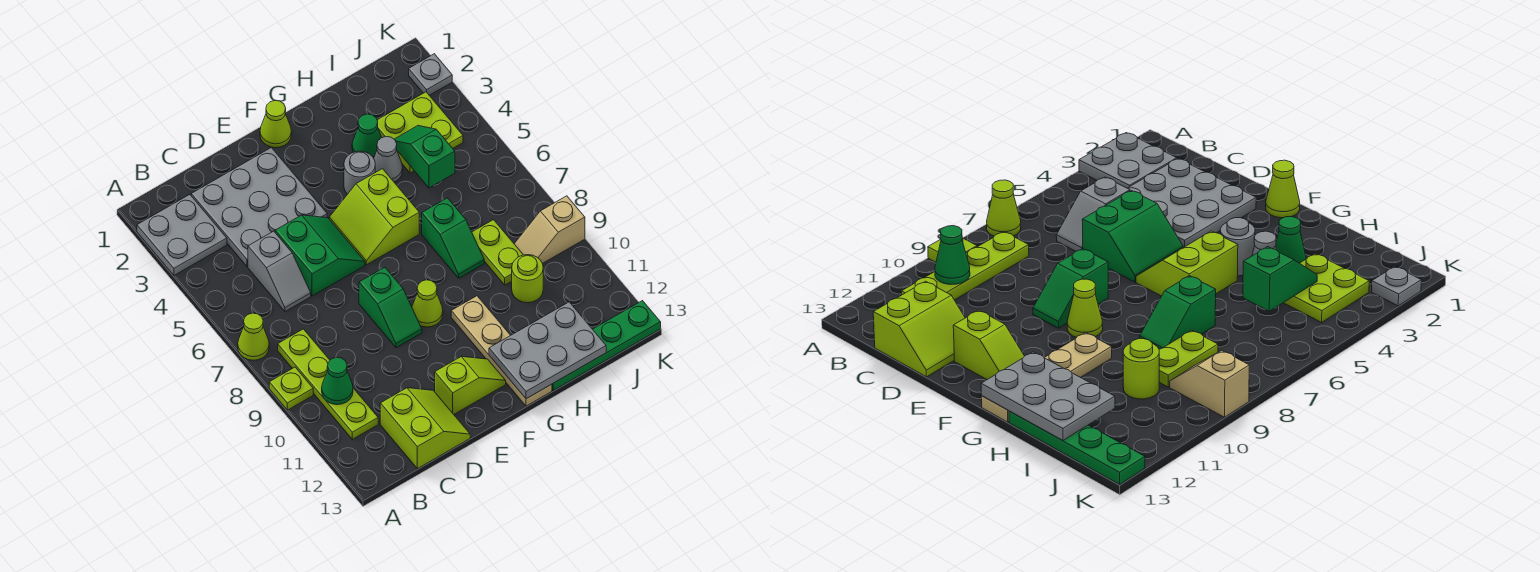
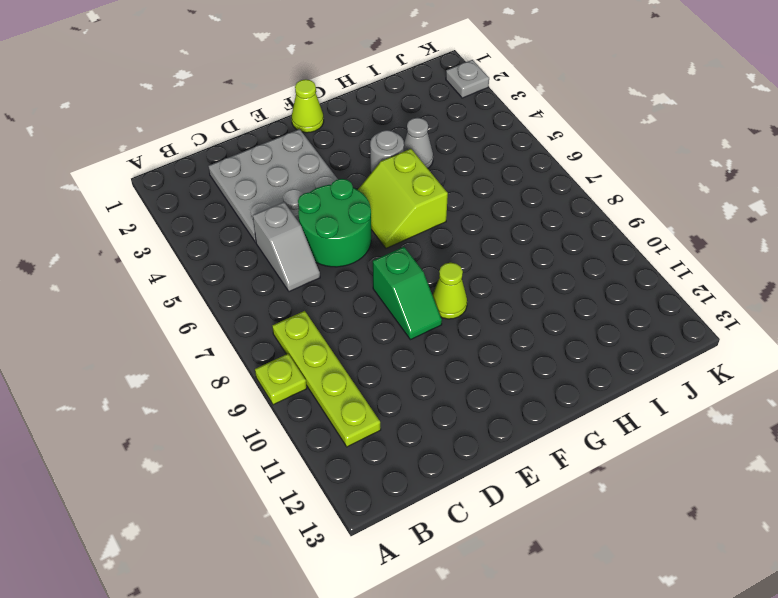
green 2x2 round brick [298,179,371,267] -> green 2x2 slope [275,215,365,296]
none -> grey 2x2 plate [137,195,227,275]
none -> lime 1x1 cone [238,313,269,360]
none -> lime 2x2 slope [380,388,470,469]

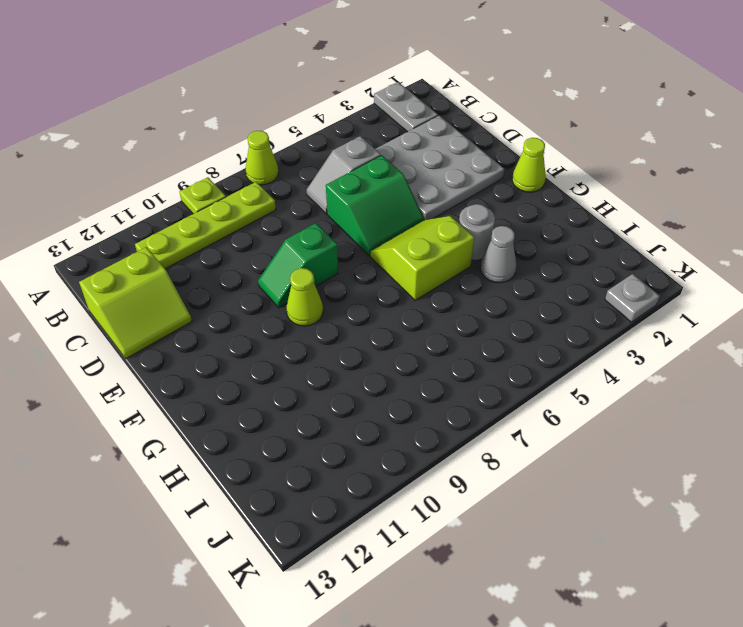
grey 1x2 plate [374,82,438,132] -> grey 2x2 plate [137,195,227,275]
none -> lime 1x2 slope [435,356,506,414]
none -> tan 1x4 plate [451,296,552,406]
none -> green 1x1 cone [352,114,382,158]

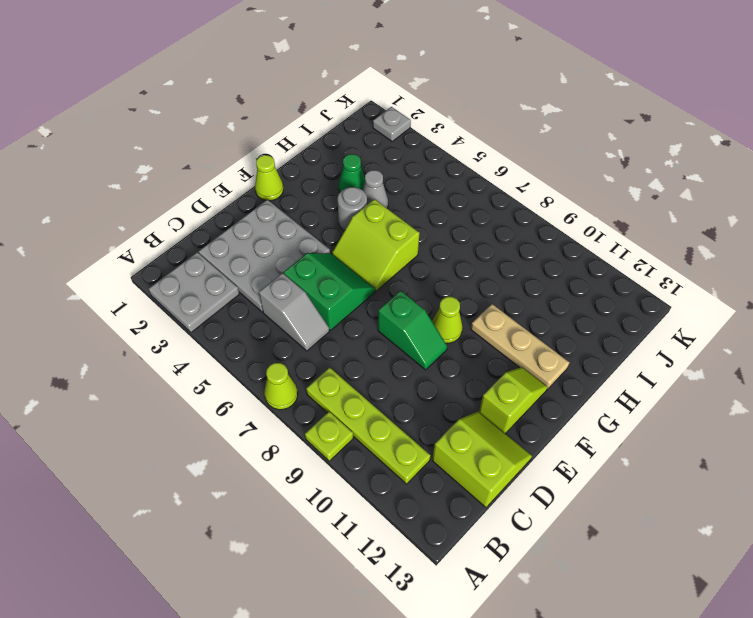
tan 1x3 plate [471,304,570,389] -> tan 1x4 plate [451,296,552,406]
none -> green 1x2 slope [422,198,484,278]
none -> green 1x4 plate [552,301,661,390]
none -> lime 2x2 plate [377,92,463,173]

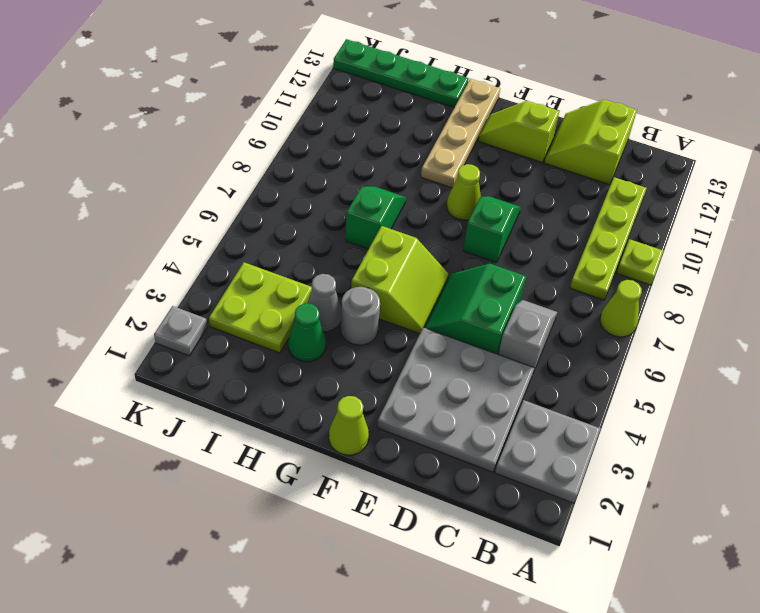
none -> lime 1x2 plate [472,220,523,285]
none -> lime 1x1 round brick [512,255,543,303]
none -> tan 1x2 slope [514,196,585,263]

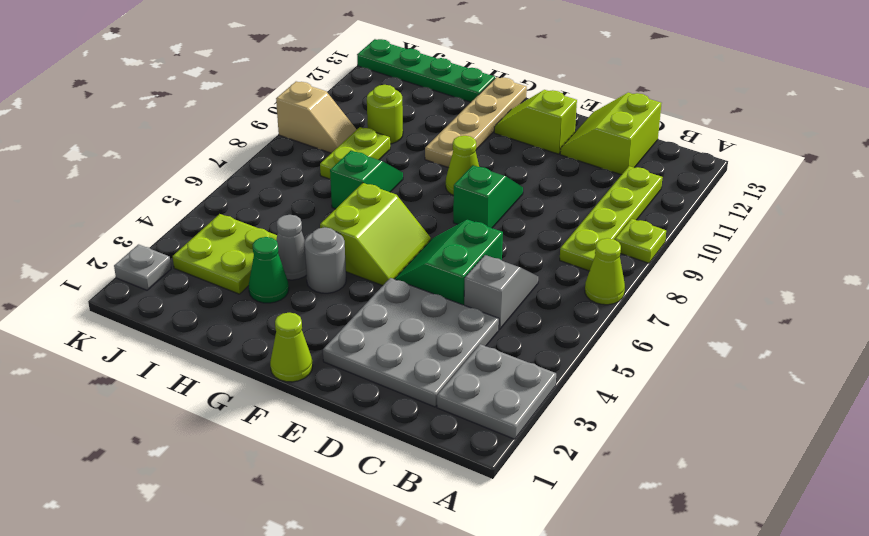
none -> green 1x1 cone [322,357,353,405]
none -> grey 2x3 plate [489,302,606,399]
none -> green 1x2 slope [394,126,455,188]

